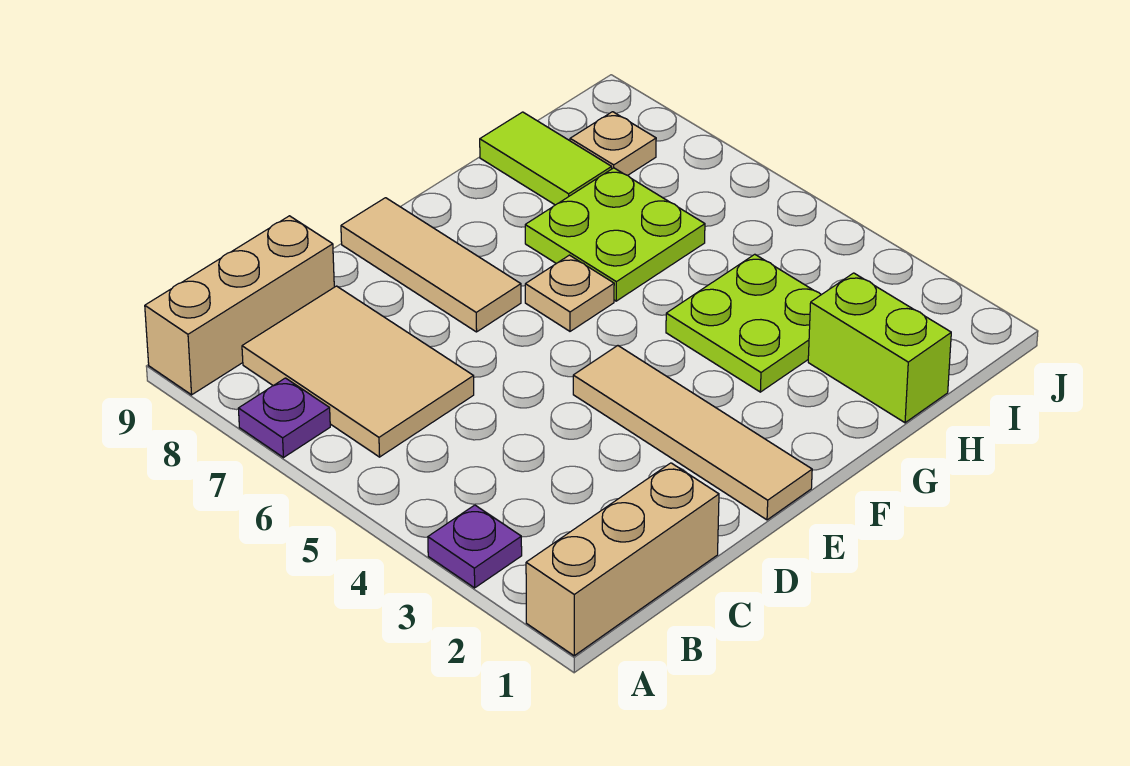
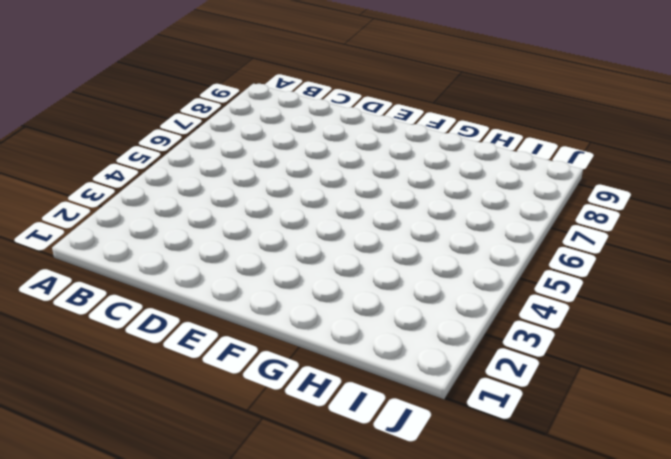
none -> tan 1x3 brick [526,463,719,656]
none -> purple 1x1 plate [428,505,522,588]
none -> purple 1x1 plate [238,378,330,458]

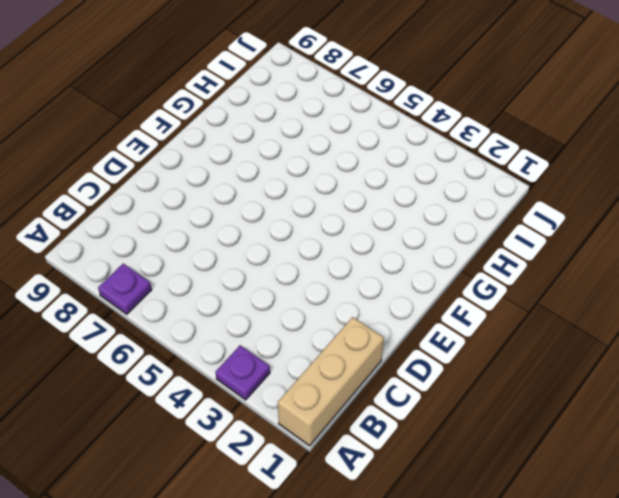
none -> tan 1x3 brick [145,216,334,395]
none -> tan 2x3 tile [242,286,474,457]
none -> tan 1x4 tile [573,346,812,520]

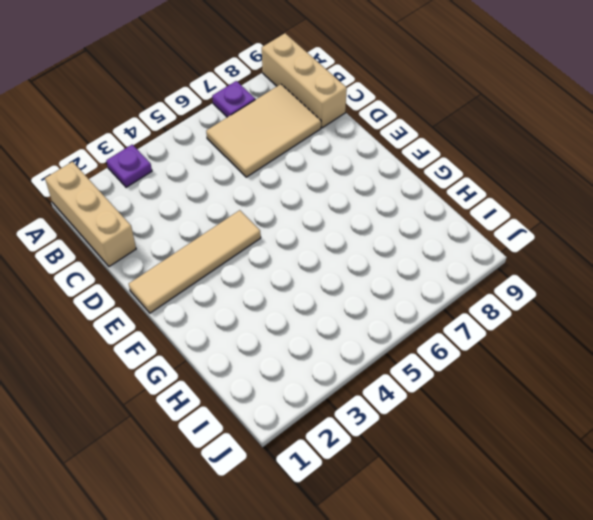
none -> tan 1x3 tile [341,198,521,332]
none -> tan 1x1 plate [525,255,614,331]
none -> lime 2x2 plate [666,254,821,392]

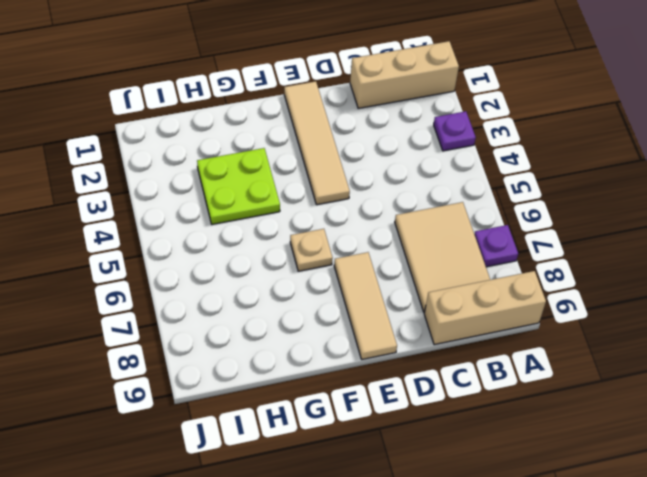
none -> lime 2x2 plate [525,168,705,301]
none -> lime 1x2 brick [808,273,951,423]
none -> lime 1x2 tile [480,112,612,205]

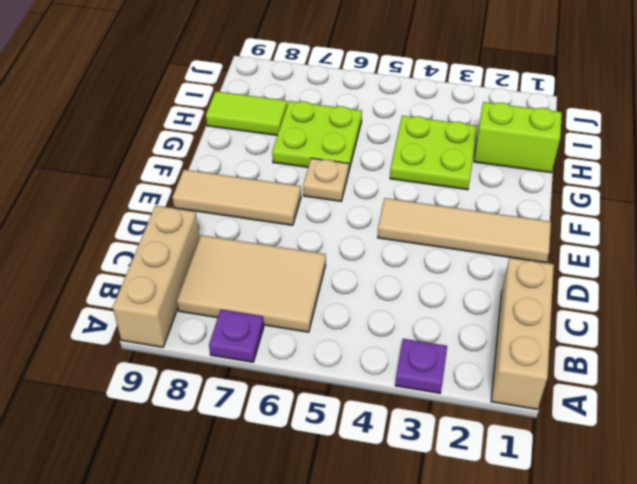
none -> tan 1x1 plate [570,112,656,175]

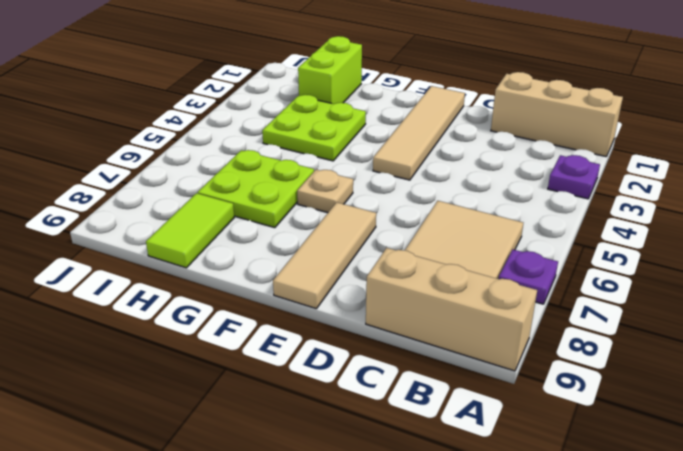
none -> tan 1x1 plate [570,112,656,175]

